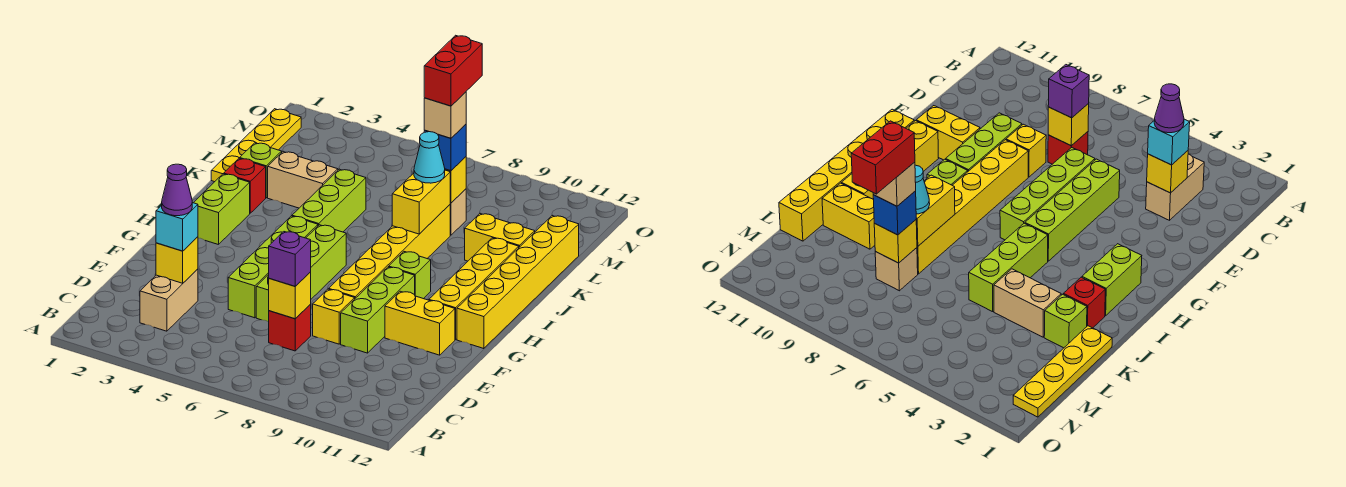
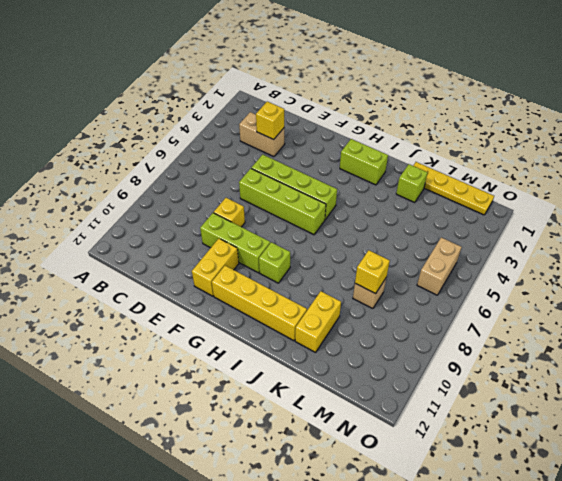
tan 1x2 brick [417,237,462,295] -> tan 1x2 brick moved to [268,152,338,208]
none -> red 1x1 brick [269,305,311,351]
none -> yellow 1x6 brick [329,205,450,298]
none -> yellow 1x6 brick [457,216,579,349]
none -> lime 1x3 brick [292,169,366,232]

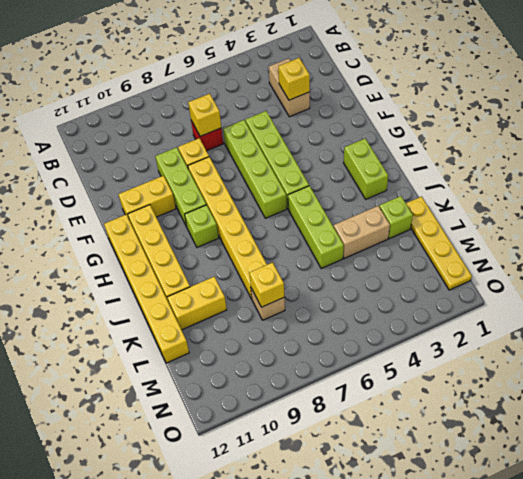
none -> red 1x1 brick [224,158,266,213]
none -> yellow 1x2 brick [392,170,450,234]
none -> cyan 1x1 brick [156,203,198,251]
none -> purple 1x1 brick [269,232,311,286]

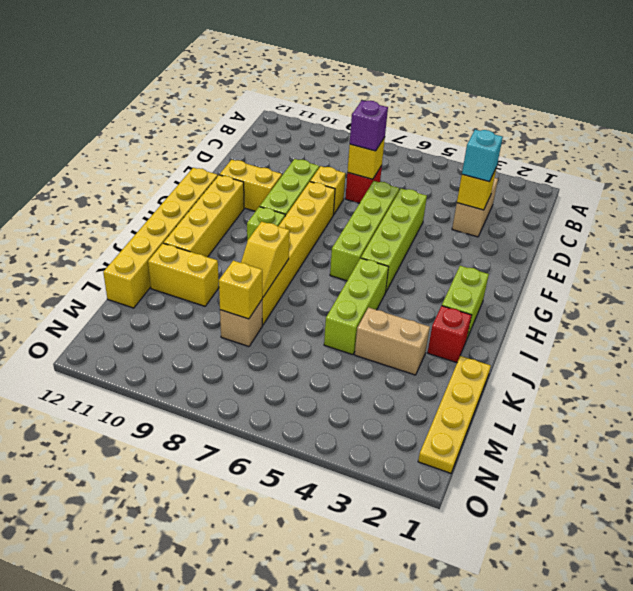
yellow 1x2 slope [241,222,290,298] -> yellow 1x2 brick [392,170,450,234]
none -> lime 1x1 brick [240,143,282,198]
none -> cyan 1x1 cone [414,132,445,183]
none -> blue 1x1 brick [424,124,466,171]
none -> purple 1x1 cone [162,164,192,216]

